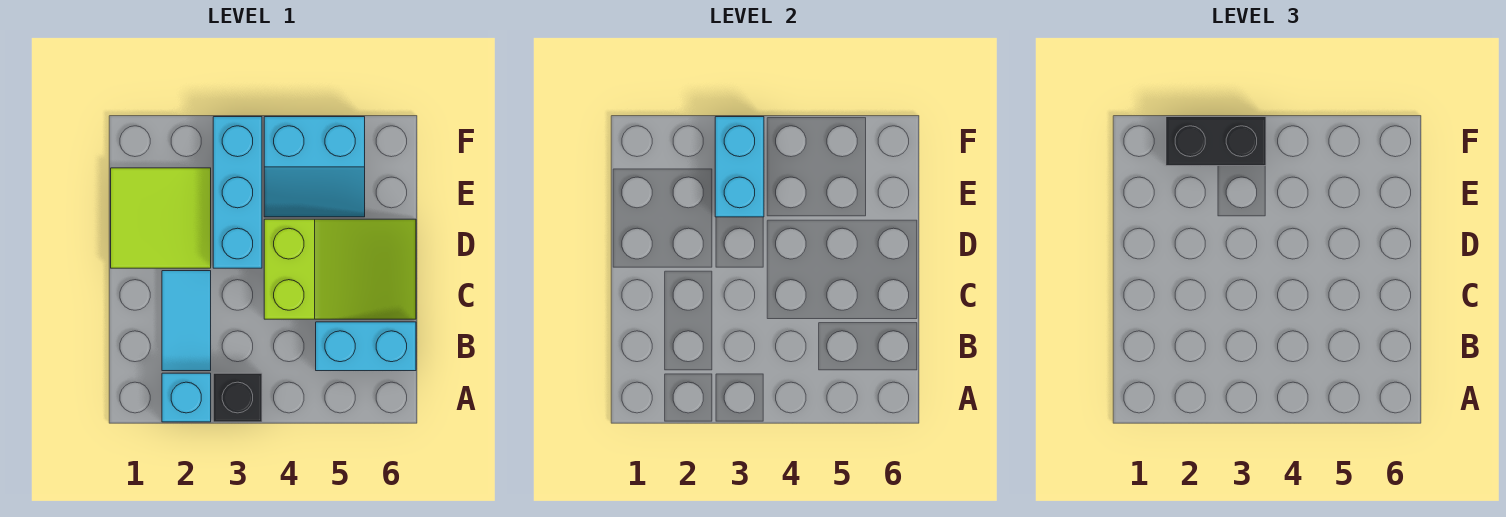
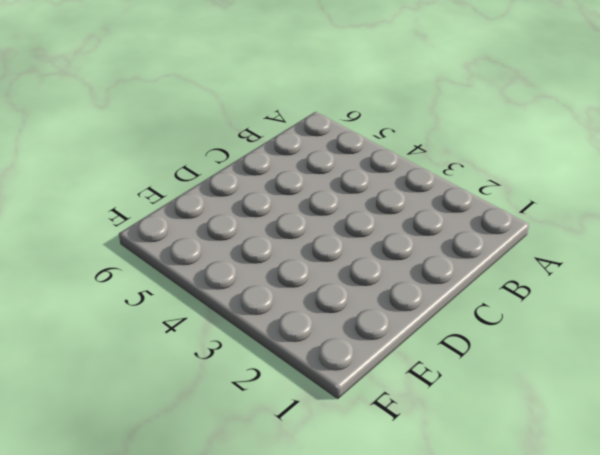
none -> cyan 1x1 brick [162,373,211,422]
none -> black 1x1 brick [213,373,262,422]

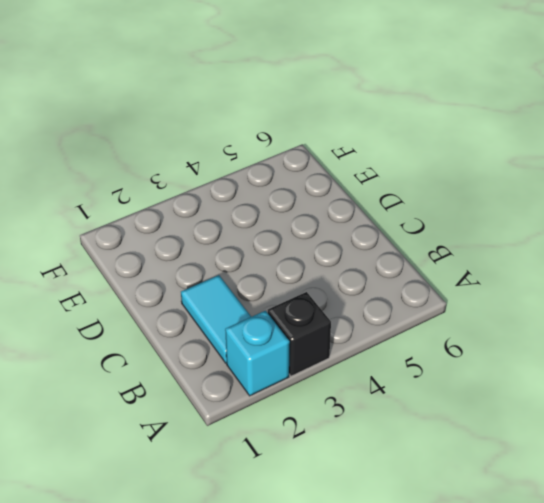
none -> cyan 1x2 brick [316,322,416,371]
none -> lime 2x3 slope [264,219,416,319]

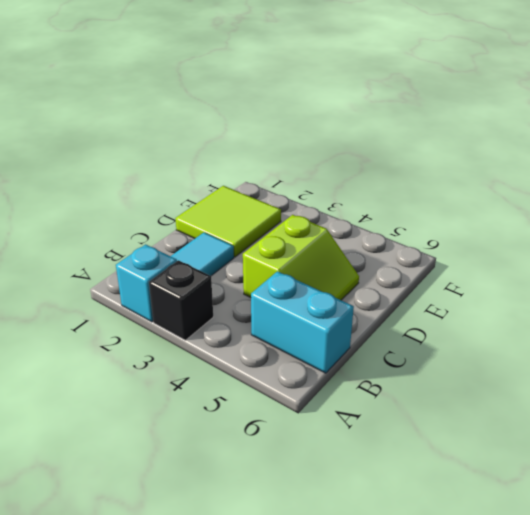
lime 2x2 slope [243,215,359,300] -> lime 2x3 slope [264,219,416,319]
none -> cyan 1x3 brick [213,117,262,268]
none -> cyan 2x2 slope [264,117,365,217]

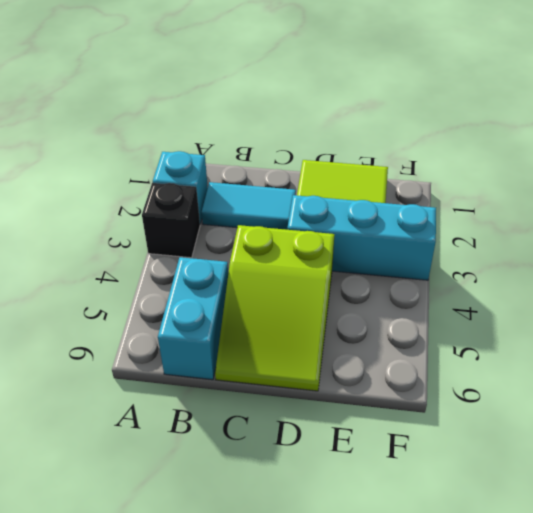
none -> cyan 2x2 slope [264,117,365,217]
none -> cyan 1x2 brick [715,117,764,217]

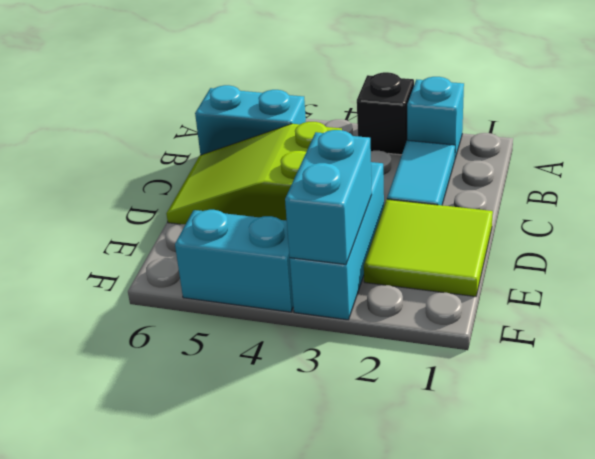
none -> black 1x2 brick [1166,117,1266,166]

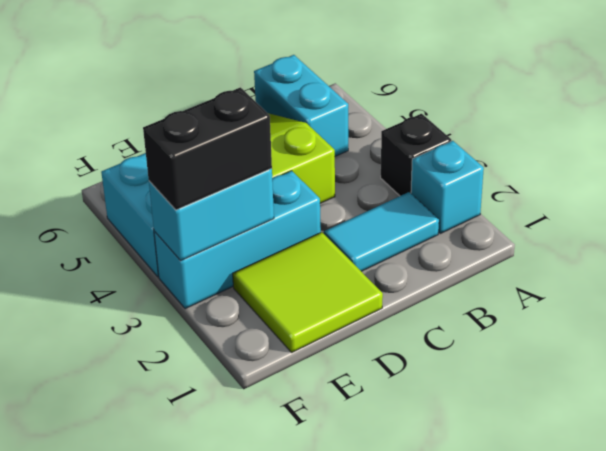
black 1x2 brick [143,87,272,210] -> black 1x2 brick turned to [1166,117,1266,166]

